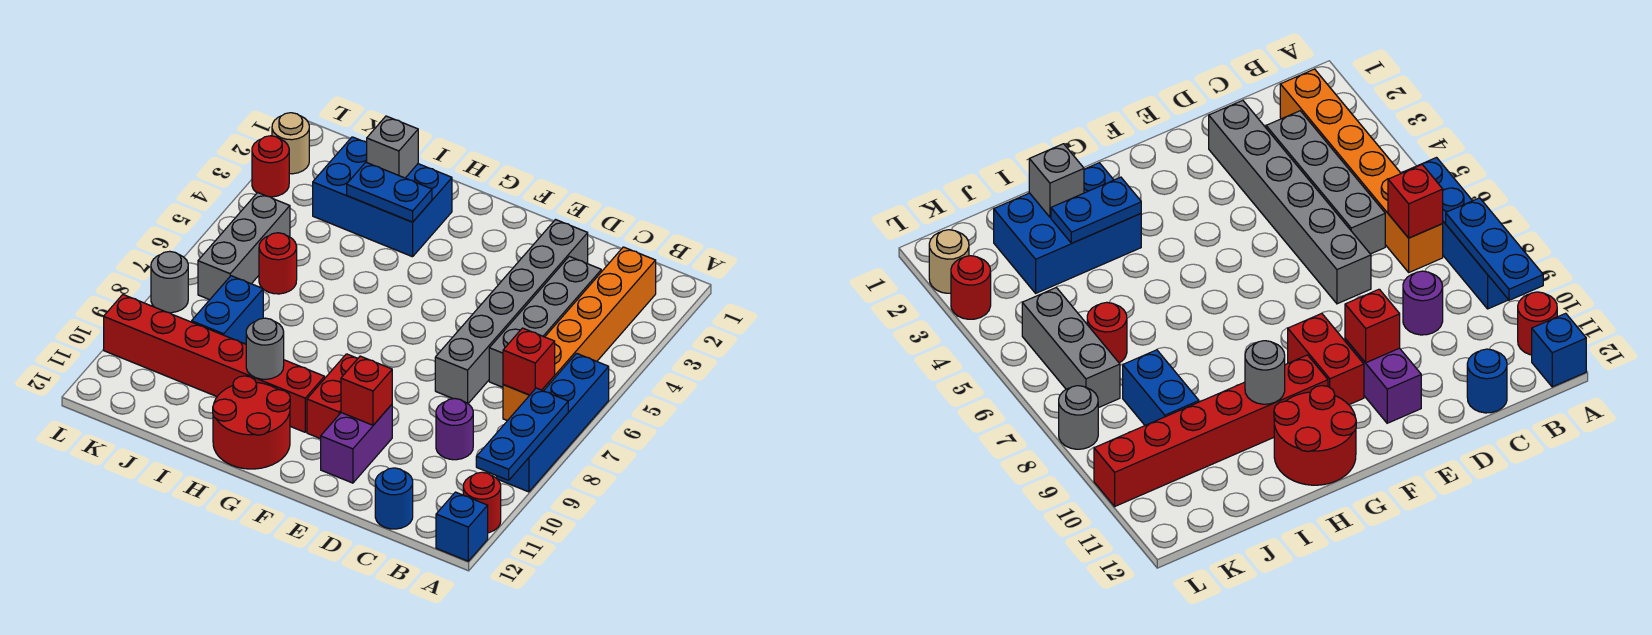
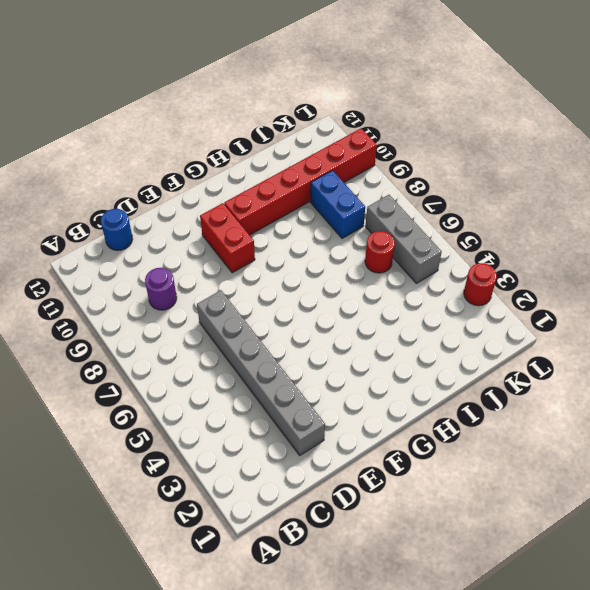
none -> blue 1x4 brick [497,353,609,492]
none -> red 1x1 round brick [463,472,501,533]
none -> blue 1x1 brick [436,492,488,561]

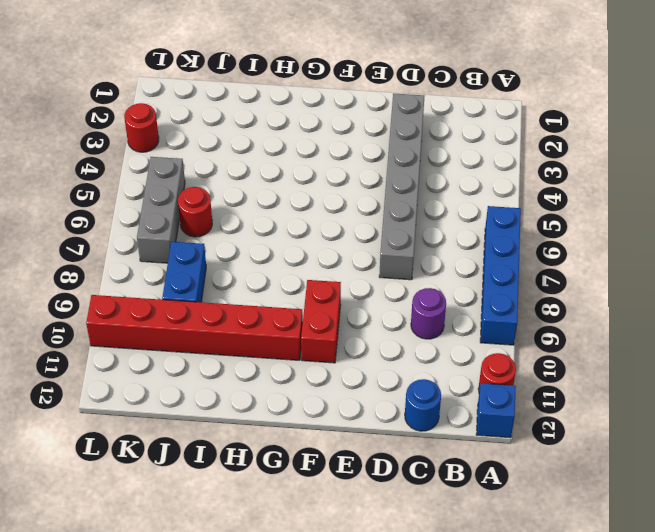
none -> orange 1x6 brick [503,247,656,421]
none -> grey 1x4 brick [489,256,601,387]
none -> purple 1x2 brick [321,405,392,483]

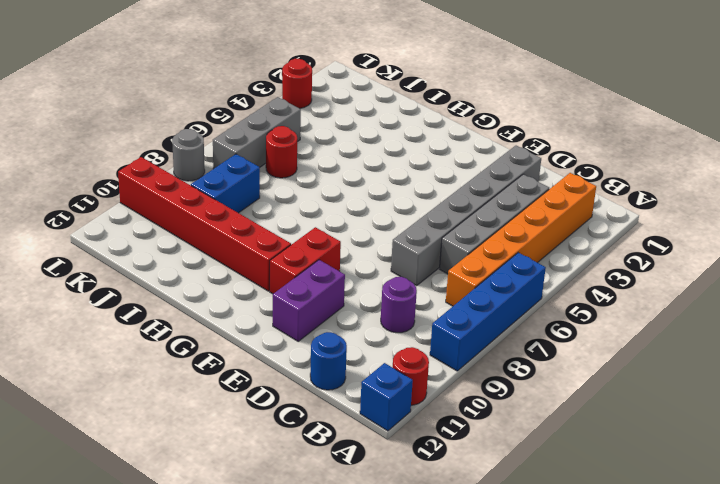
none -> red 2x2 round brick [213,376,290,469]
none -> blue 2x3 brick [313,137,452,257]
none -> tan 1x1 round brick [272,113,309,174]

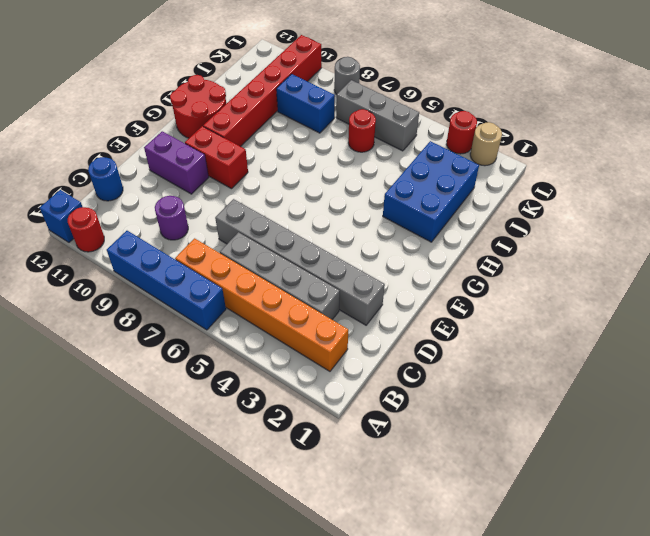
none -> blue 1x3 plate [476,388,568,480]
none -> red 1x1 brick [503,328,555,395]
none -> red 1x1 brick [341,356,392,425]

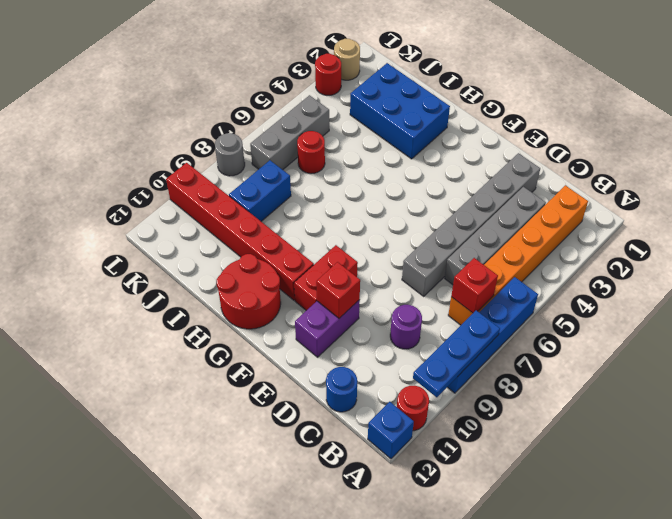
none -> blue 1x2 plate [347,162,432,222]
none -> grey 1x1 round brick [246,318,284,379]
none -> grey 1x1 brick [367,116,418,178]

